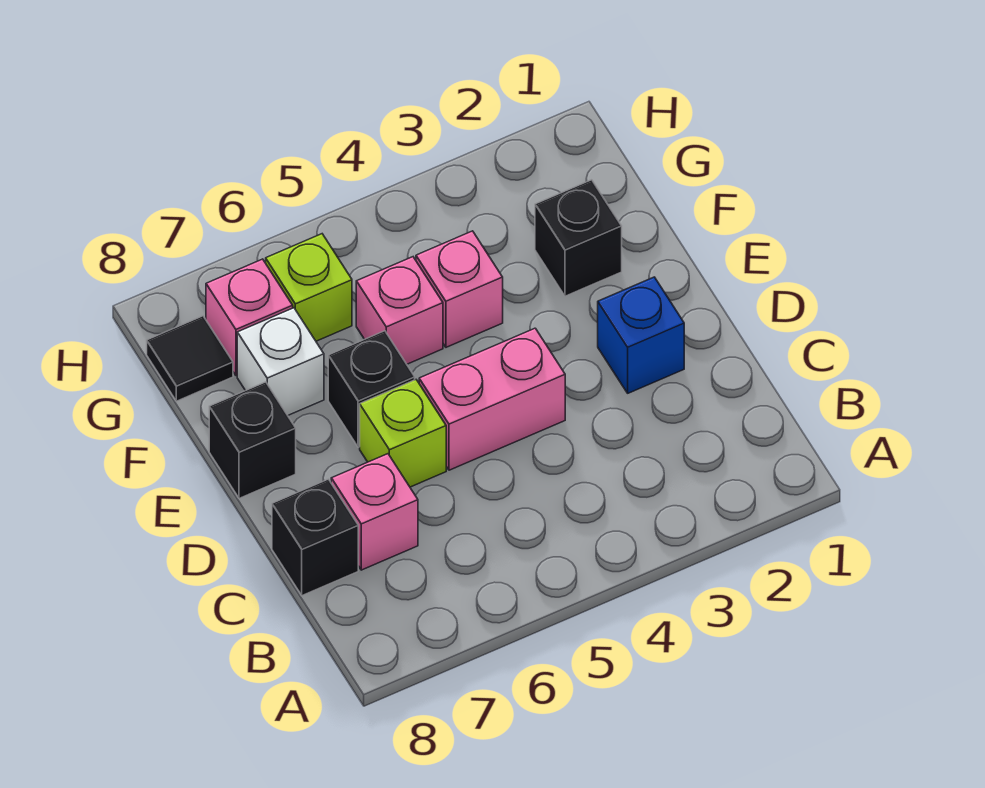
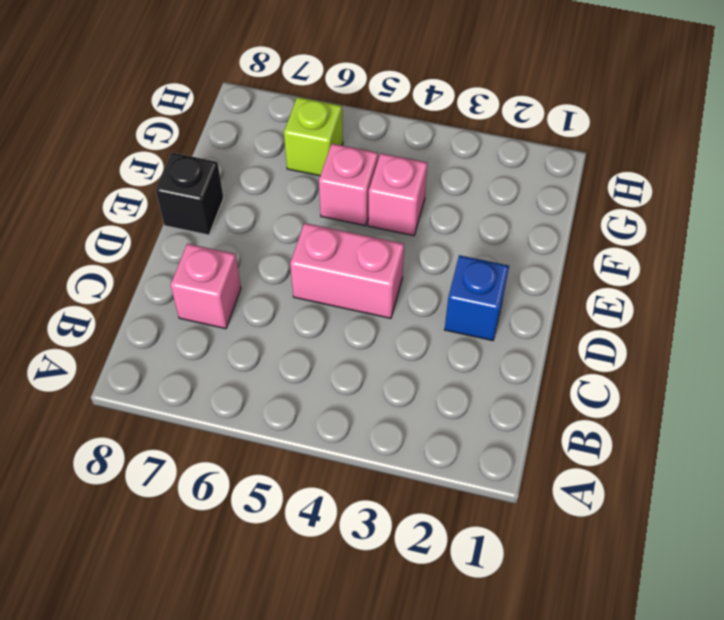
none -> black 1x1 brick [272,479,358,596]
none -> lime 1x1 brick [360,380,446,487]
none -> black 1x1 brick [328,331,415,447]

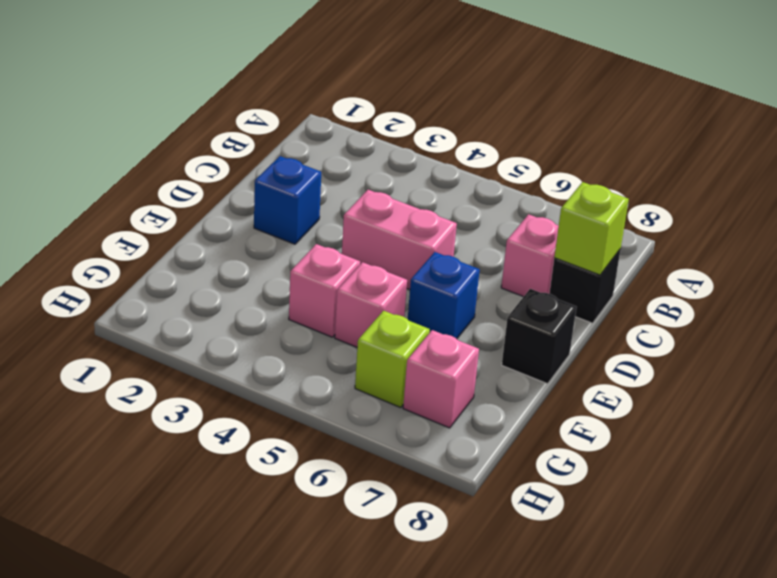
lime 1x1 brick [554,182,629,275] -> lime 1x1 brick moved to [360,380,446,487]
blue 1x1 brick [408,252,480,339] -> black 1x1 brick [328,331,415,447]
none -> black 1x1 brick [535,180,622,296]
none -> white 1x1 brick [237,308,324,415]
none -> black 1x1 tile [147,316,233,401]

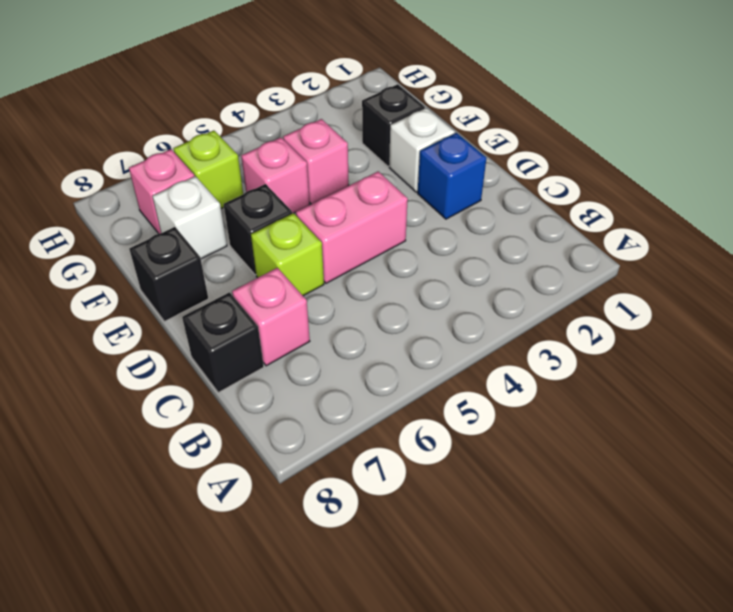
white 1x1 brick [389,108,455,192] -> none
none -> black 1x1 tile [147,316,233,401]

